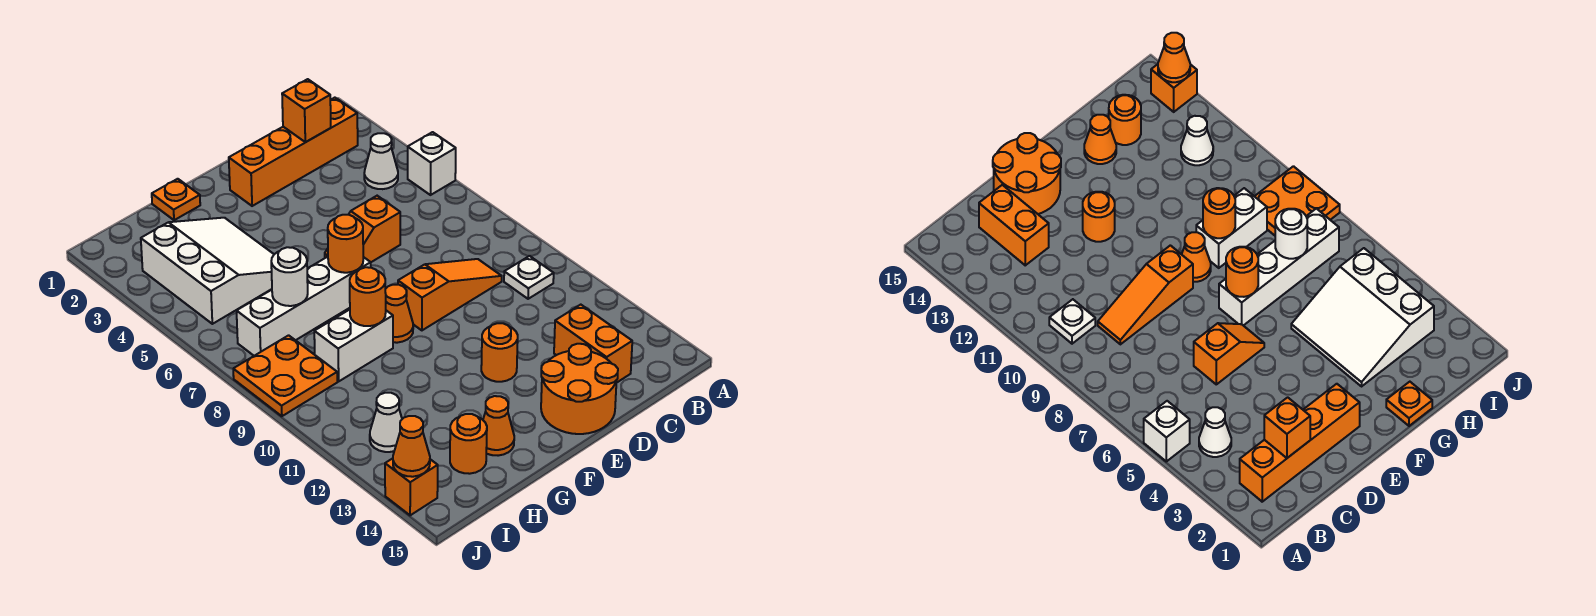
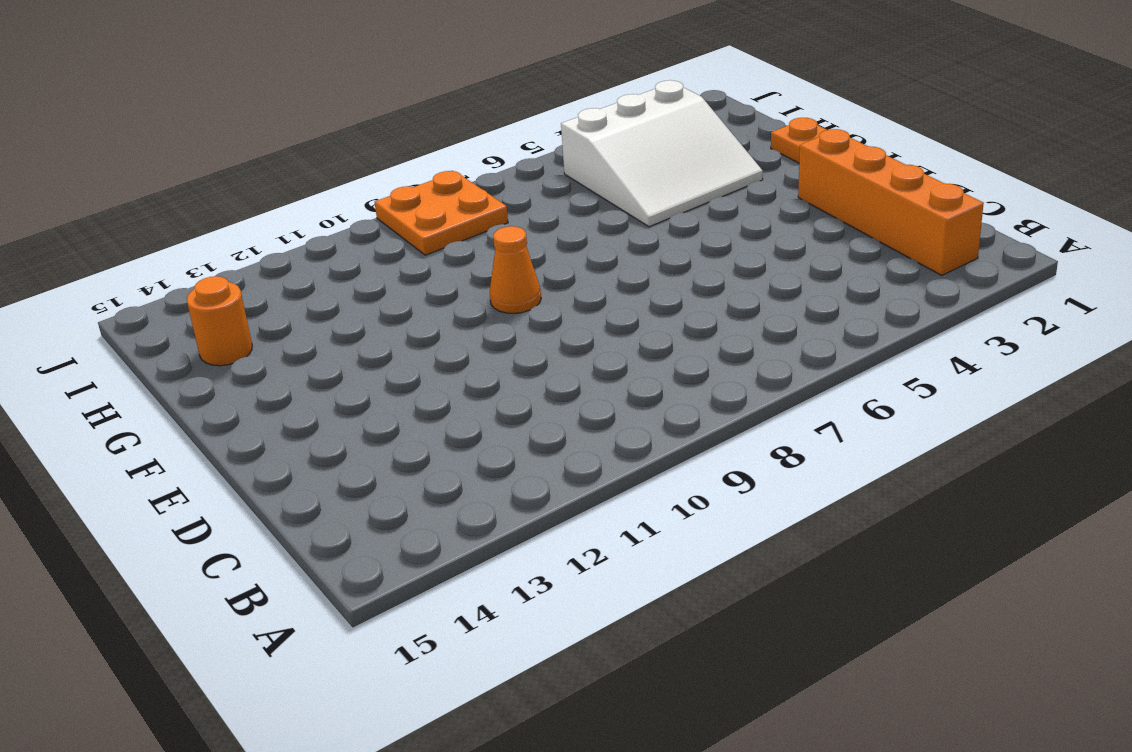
none -> white 1x1 brick [408,132,456,195]
none -> white 1x1 cone [364,133,398,189]
none -> white 1x1 plate [504,256,554,299]

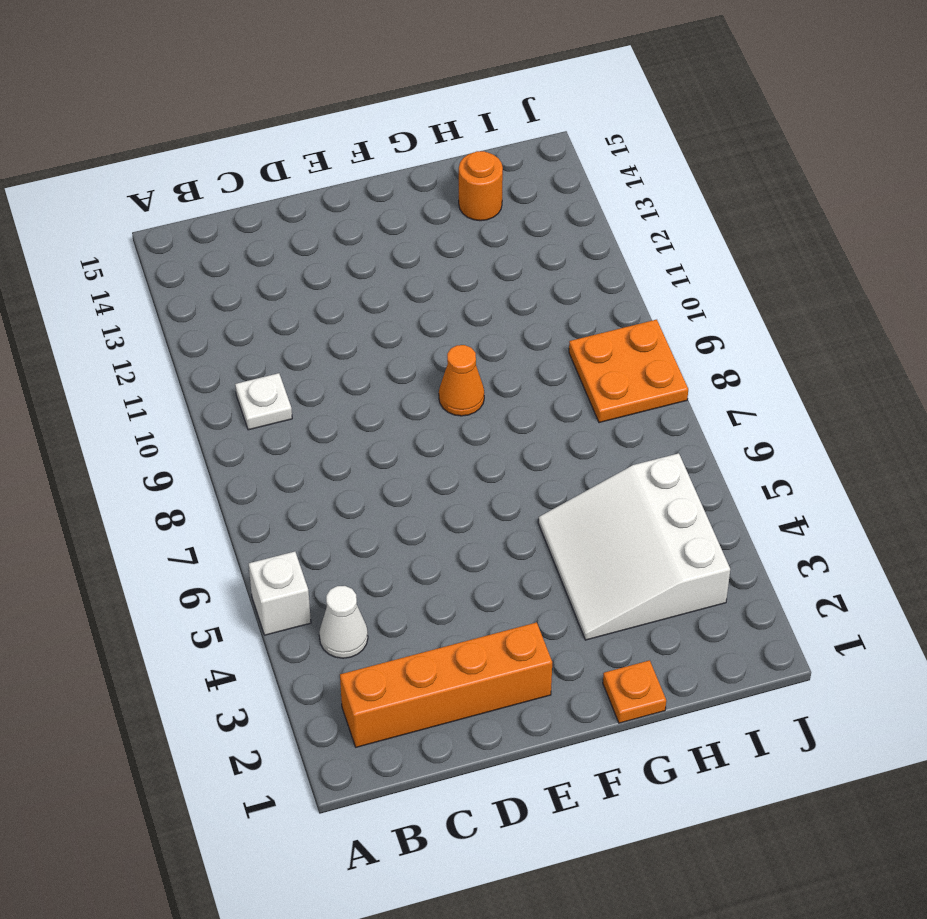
none -> orange 1x3 slope [398,259,502,330]
none -> orange 1x2 brick [554,305,632,383]
none -> orange 1x2 slope [325,196,400,262]

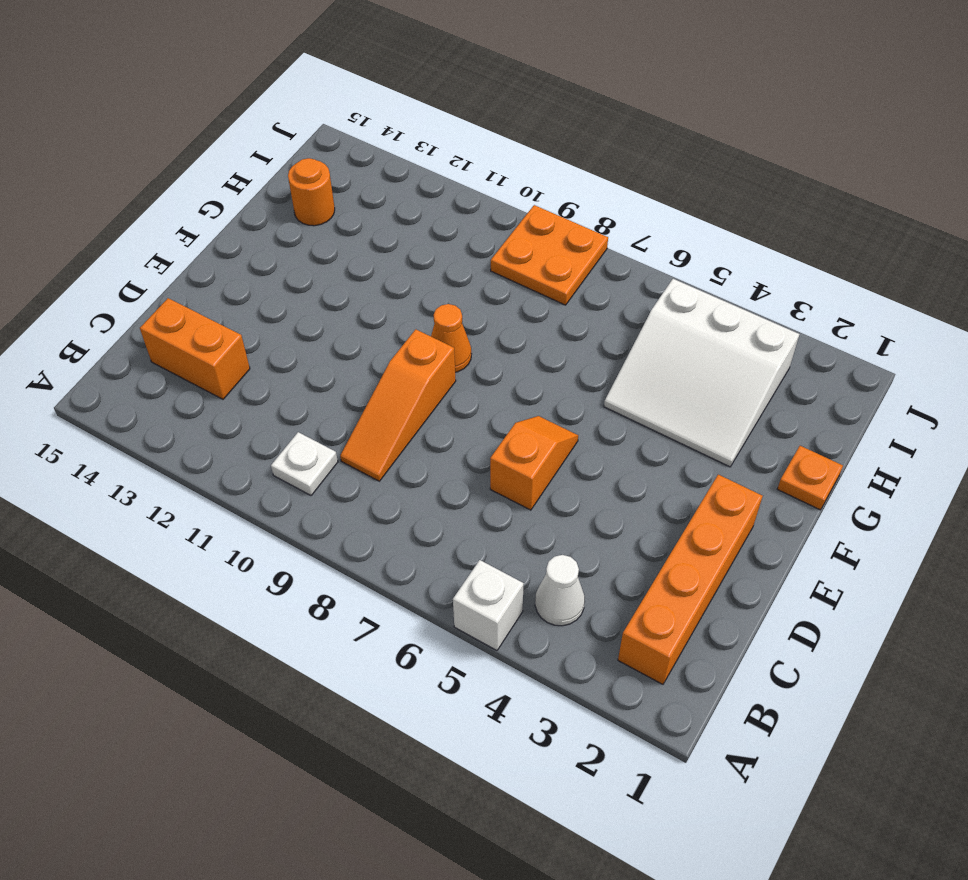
none -> orange 2x2 round brick [541,344,618,434]
none -> orange 1x1 round brick [481,323,518,382]
none -> white 1x4 brick [237,257,371,356]

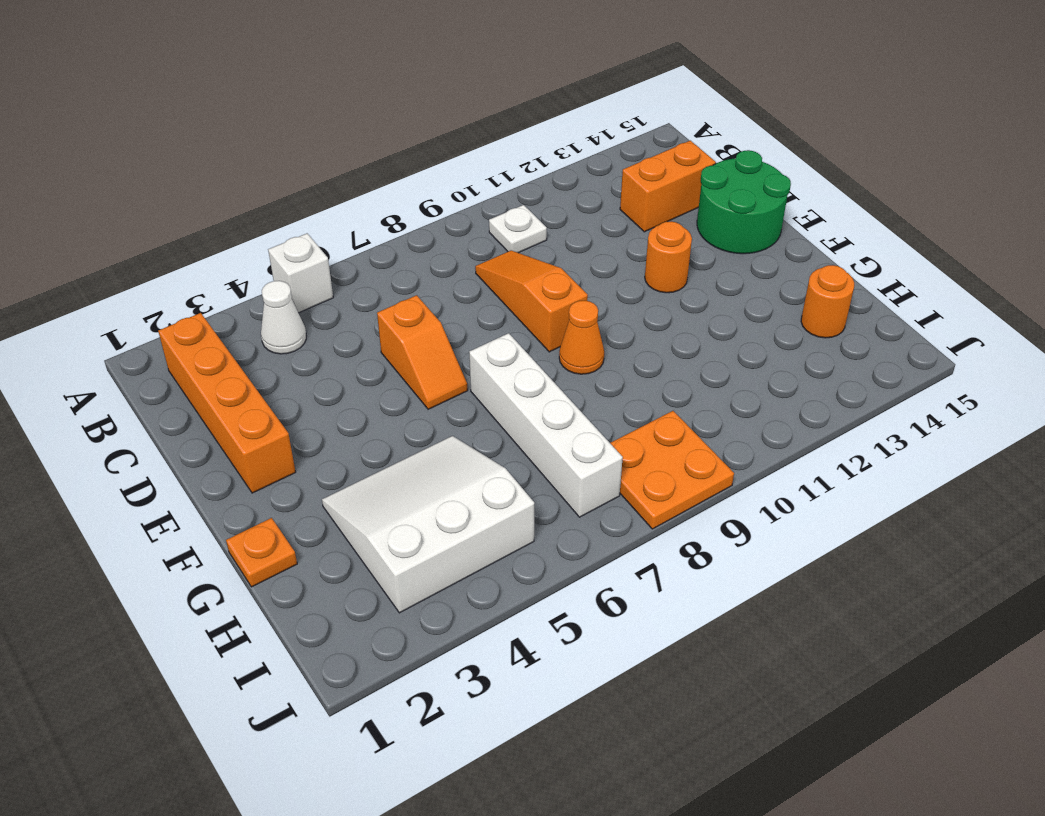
green 2x2 round brick [697,150,791,254] -> orange 2x2 round brick [541,344,618,434]
none -> white 1x2 brick [314,310,393,381]
none -> orange 1x1 cone [483,396,514,456]
none -> white 1x1 cone [370,393,402,452]

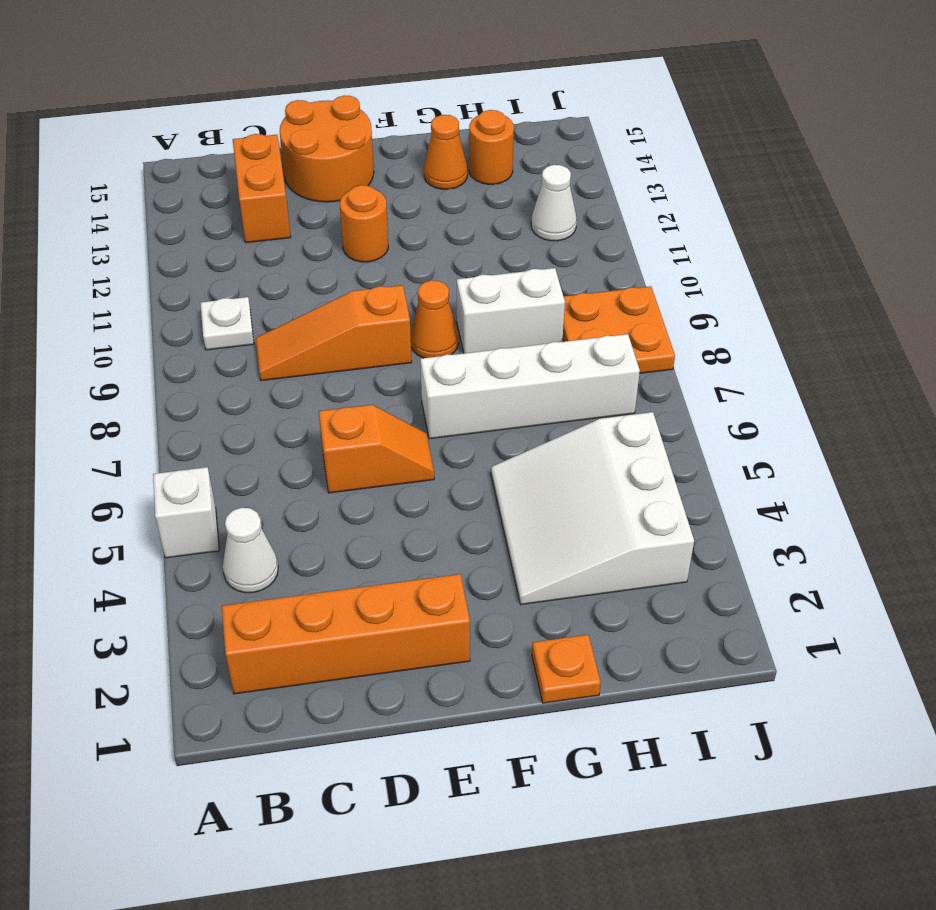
none -> orange 1x1 brick [385,458,438,515]
none -> orange 1x1 brick [282,79,331,142]
none -> orange 1x1 round brick [328,215,363,273]

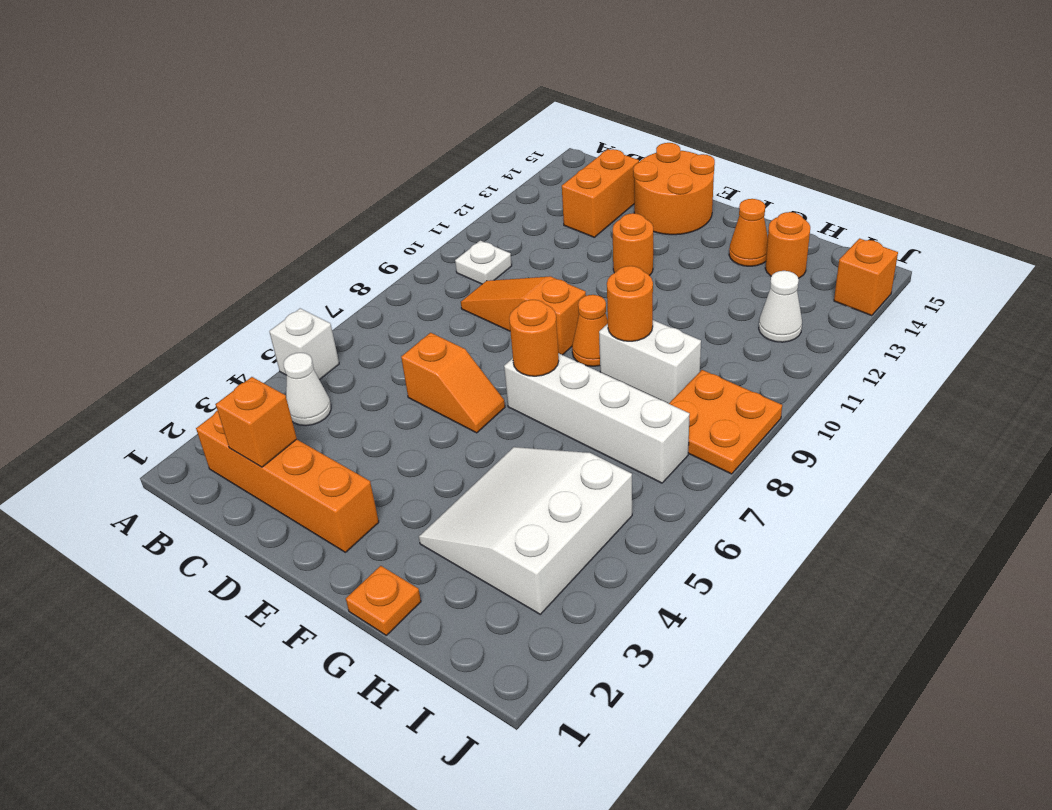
none -> white 1x1 round brick [271,247,308,306]
none -> orange 1x1 cone [393,416,430,477]

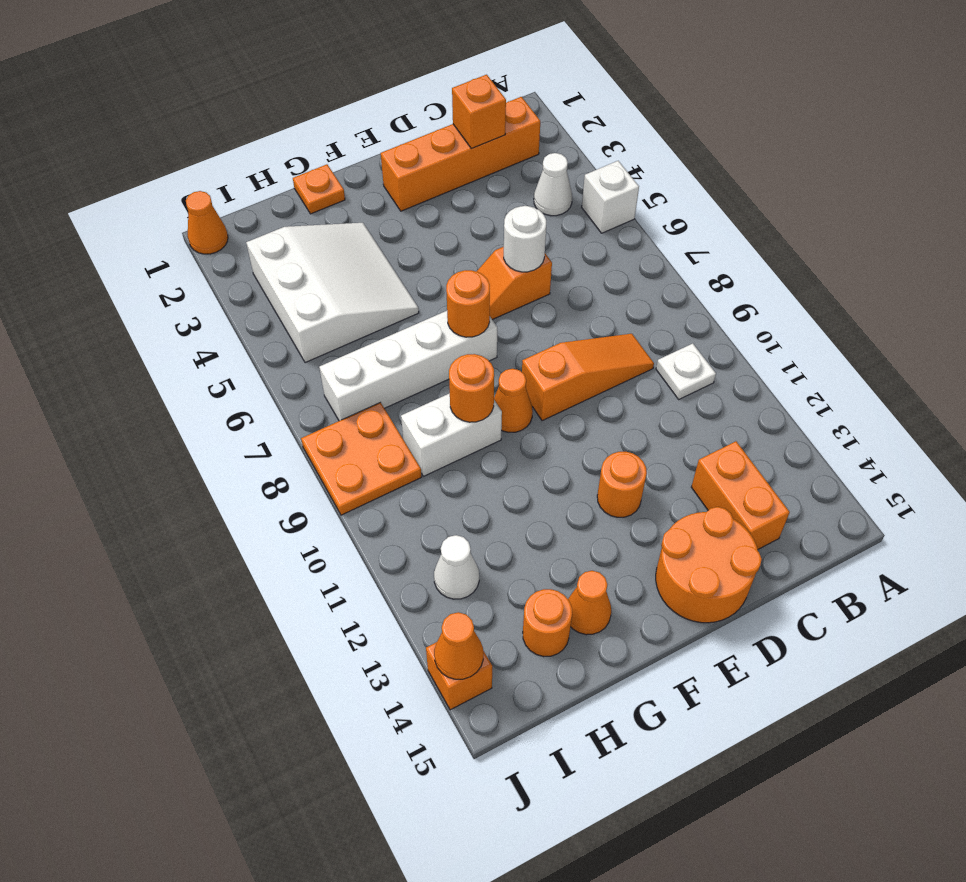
white 1x1 round brick [504,206,546,272] -> white 1x1 round brick moved to [271,247,308,306]
orange 1x1 cone [186,191,228,254] -> none

